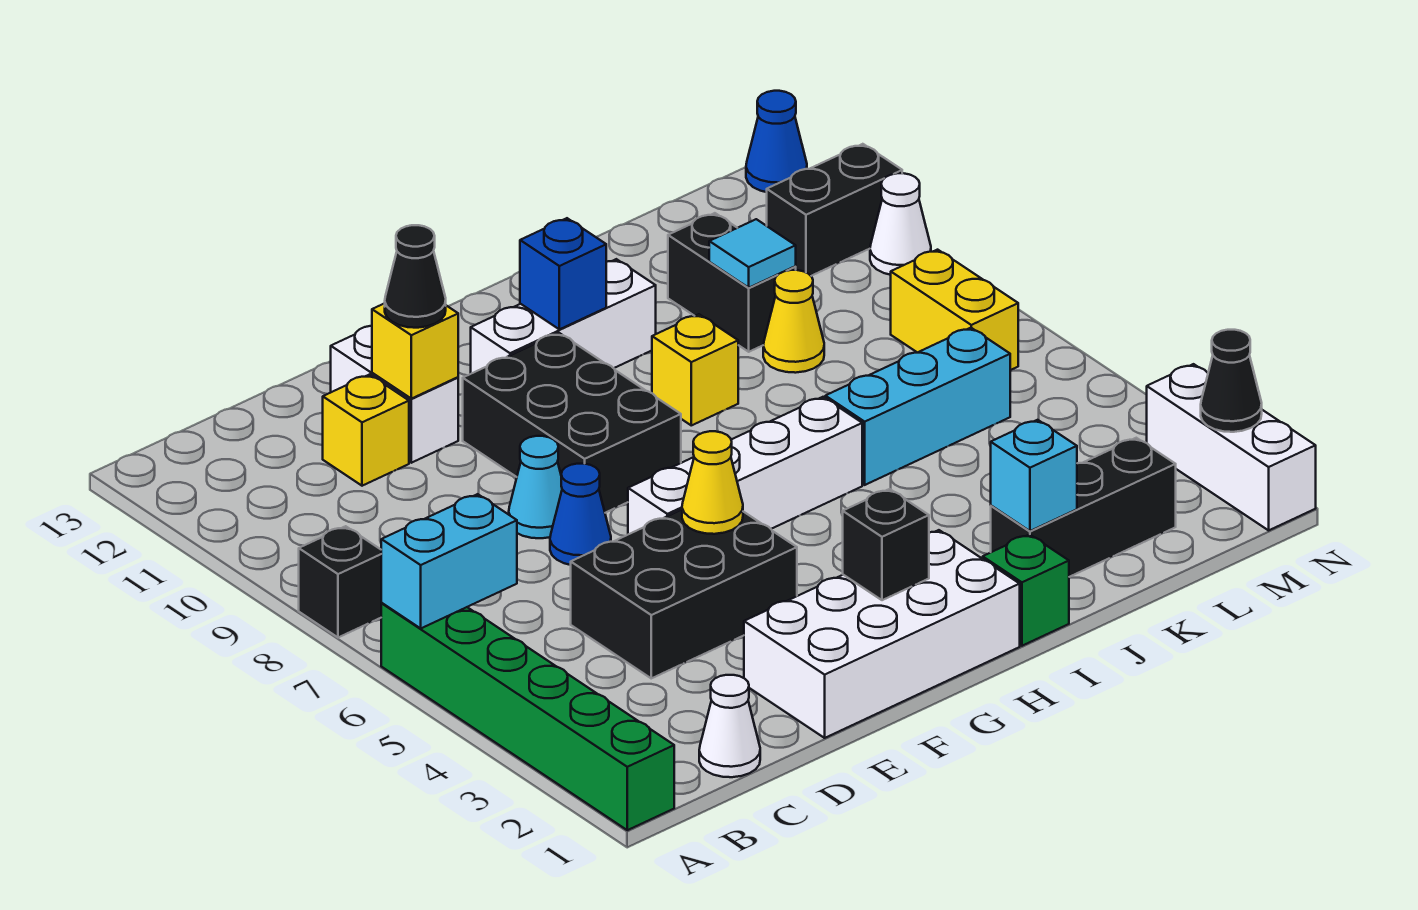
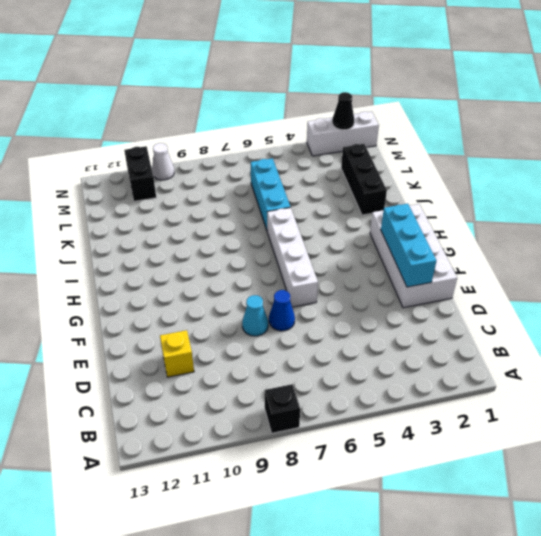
cyan 1x3 brick [381,204,436,287] -> black 1x1 brick [843,489,929,600]
none -> green 1x6 brick [381,603,674,830]
none -> white 1x1 cone [699,675,760,777]
none -> black 2x3 brick [571,510,797,678]
none -> white 1x2 brick [331,326,458,463]

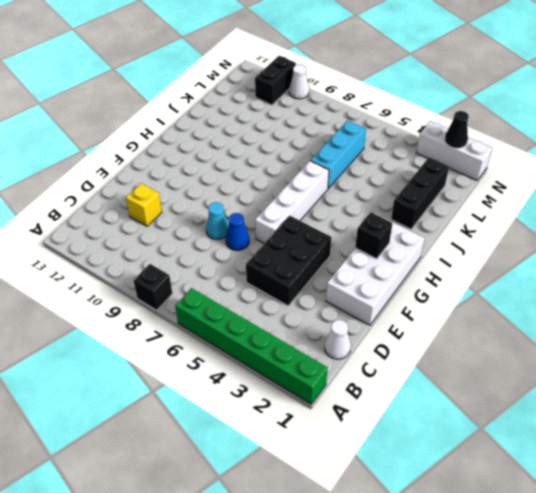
none -> white 1x2 brick [331,326,458,463]
none -> black 2x3 brick [463,333,681,513]
none -> white 1x3 brick [471,259,656,374]
none -> green 1x1 brick [983,534,1069,646]

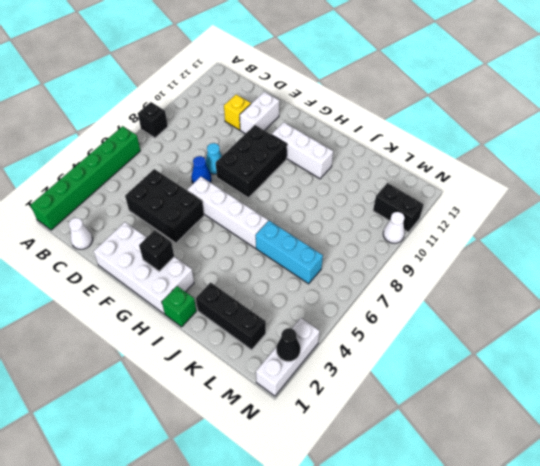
none -> yellow 1x1 brick [652,314,738,425]
none -> yellow 1x1 cone [763,270,824,373]
none -> black 1x2 brick [668,213,796,352]
none -> yellow 1x2 brick [891,250,1018,370]

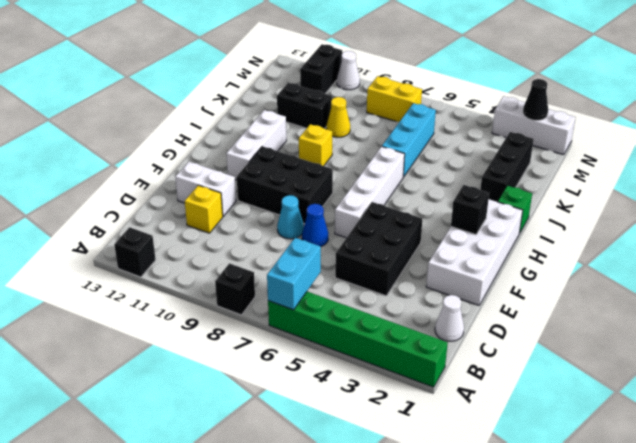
black 1x1 brick [114,227,156,277] -> none
none -> blue 1x1 cone [746,91,807,192]
none -> yellow 1x1 brick [372,303,458,399]
none -> yellow 1x1 cone [682,431,743,534]
none -> blue 1x1 brick [520,218,606,329]

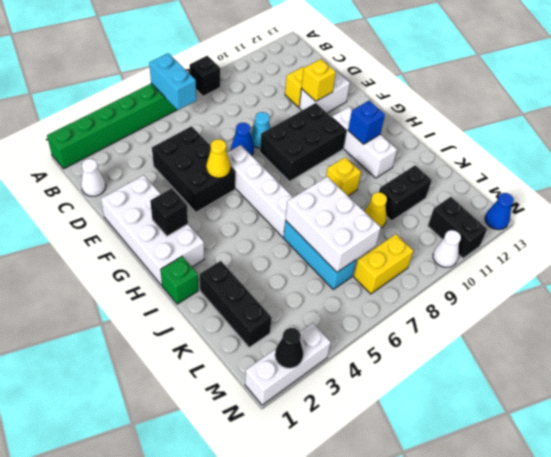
white 2x3 brick [285,177,381,272] -> none
none -> cyan 1x1 brick [991,420,1077,531]
none -> cyan 1x1 tile [709,219,796,288]
none -> black 1x1 cone [385,225,446,328]

